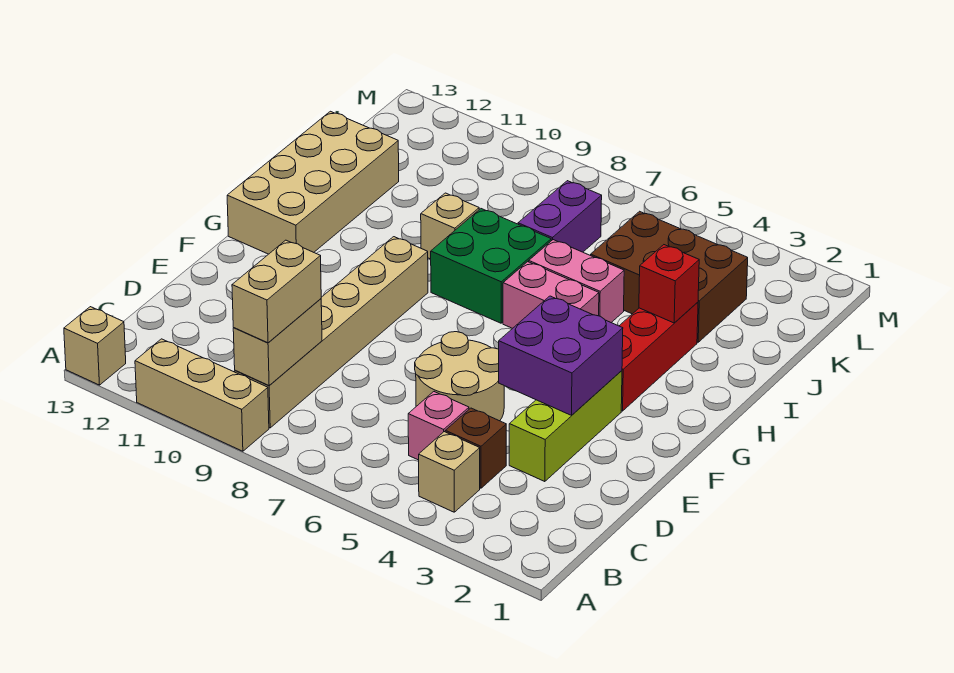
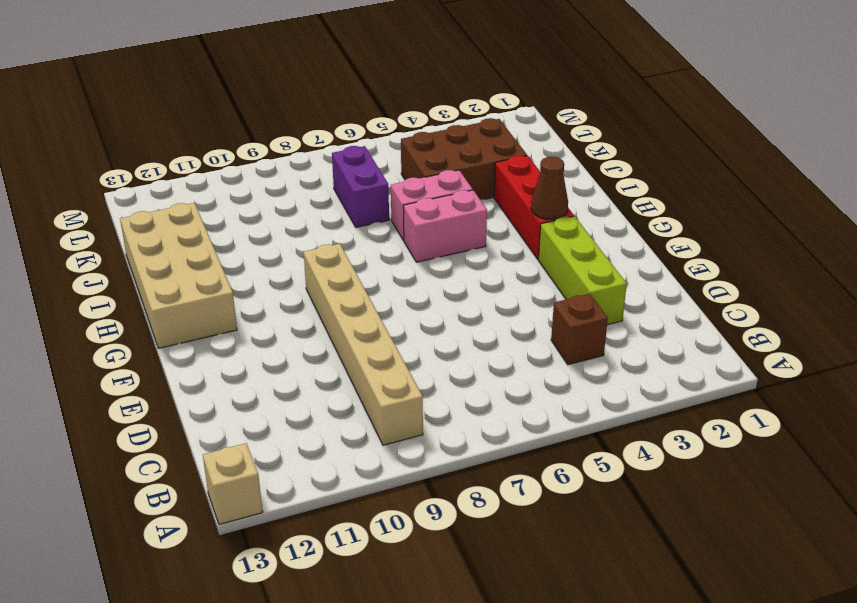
brown 1x1 cone [531,157,568,219] -> none
none -> tan 1x3 brick [135,339,269,451]
none -> tan 1x1 brick [419,432,480,512]
none -> pink 1x1 brick [408,392,469,460]

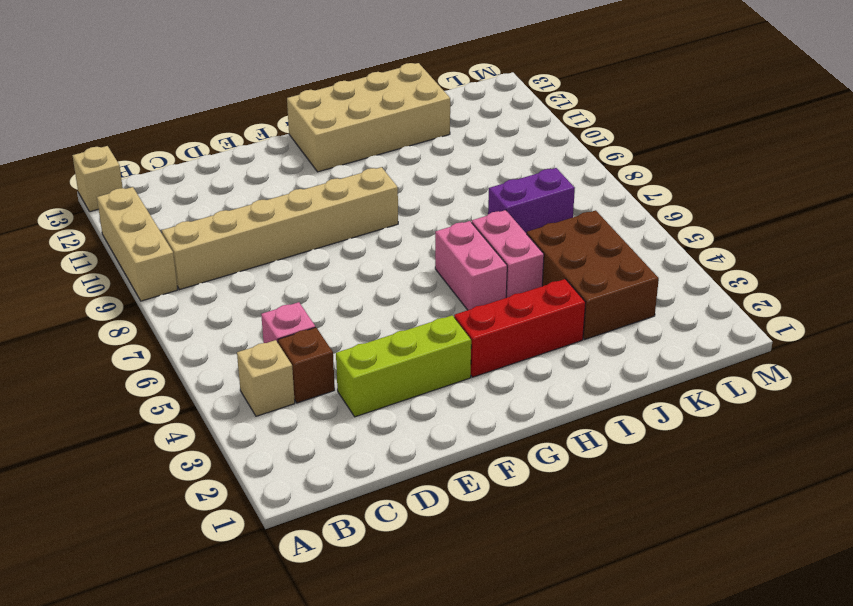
none -> tan 2x2 round brick [415,332,504,421]
none -> green 2x2 brick [431,209,551,323]
none -> tan 1x1 brick [421,193,479,259]

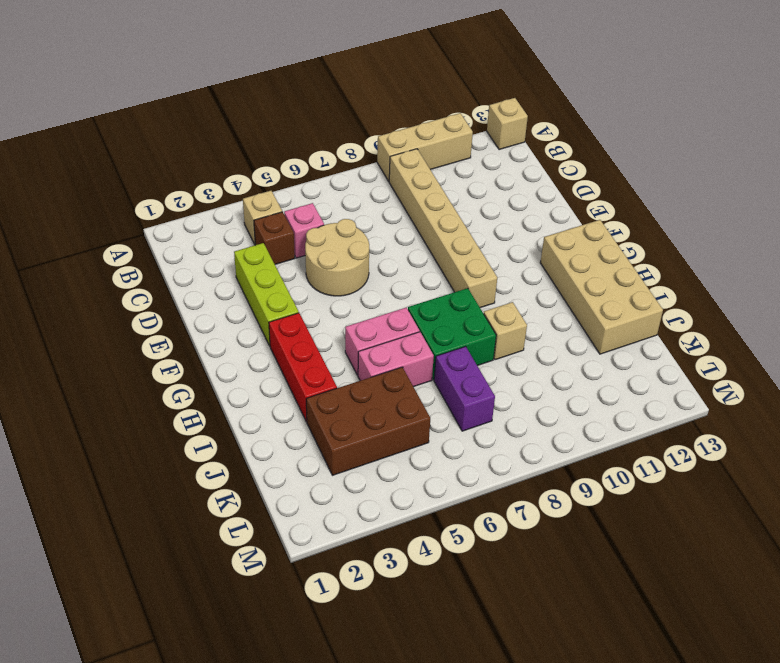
none -> tan 1x2 brick [233,299,322,386]
none -> purple 2x2 brick [499,296,623,415]
none -> red 1x1 brick [639,245,699,323]

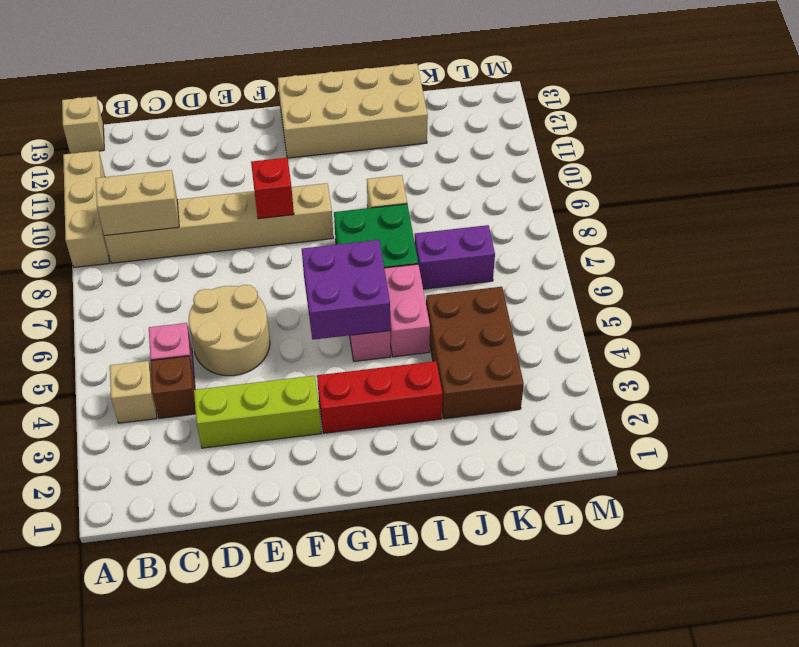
red 1x1 brick [251,158,294,219] -> red 1x1 brick moved to [639,245,699,323]
purple 2x2 brick [302,240,390,340] -> purple 2x2 brick moved to [499,296,623,415]
none -> tan 1x2 brick [232,240,321,343]

